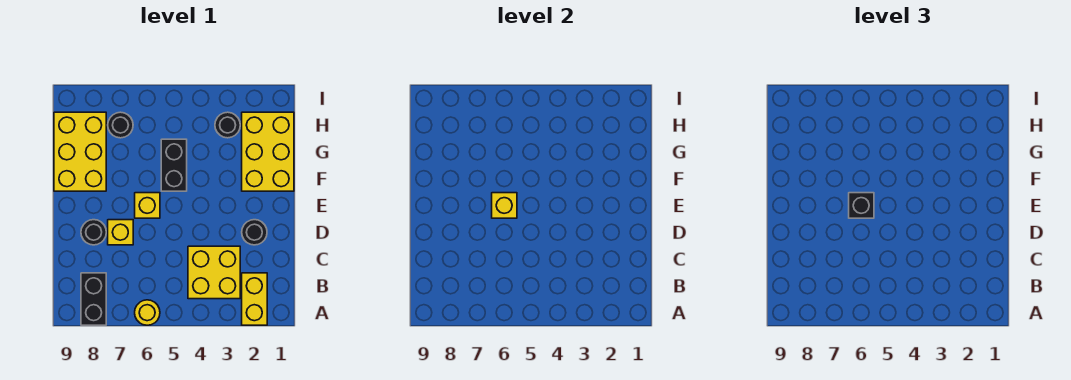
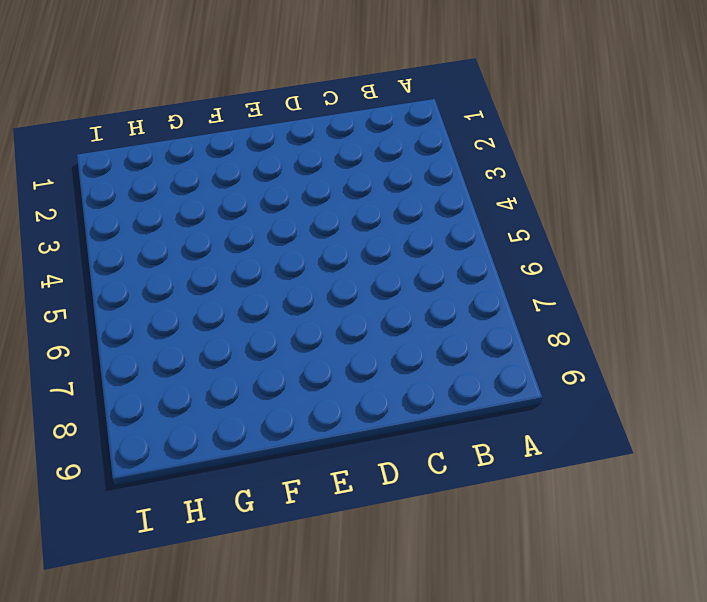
none -> yellow 1x2 brick [242,273,267,325]
none -> yellow 1x1 round brick [135,300,160,325]
none -> black 1x2 brick [81,273,106,325]

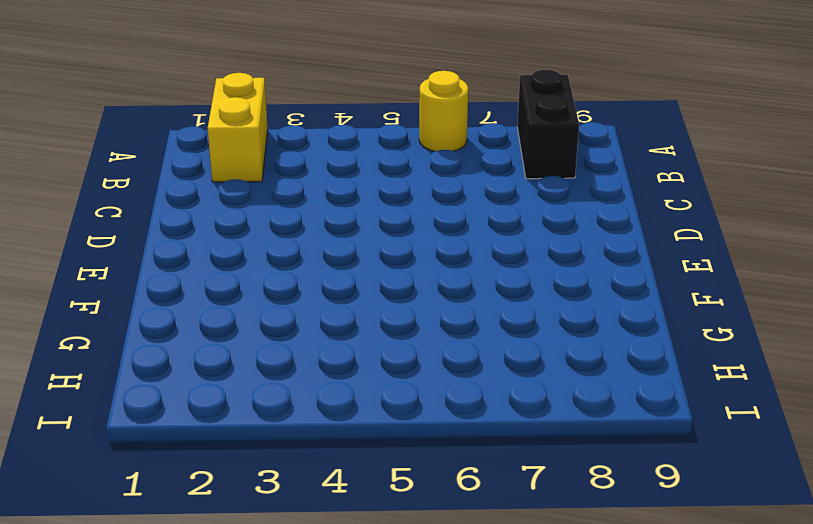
none -> yellow 2x2 brick [188,246,240,299]
none -> black 1x1 round brick [242,220,267,245]
none -> yellow 1x1 brick [108,220,133,245]

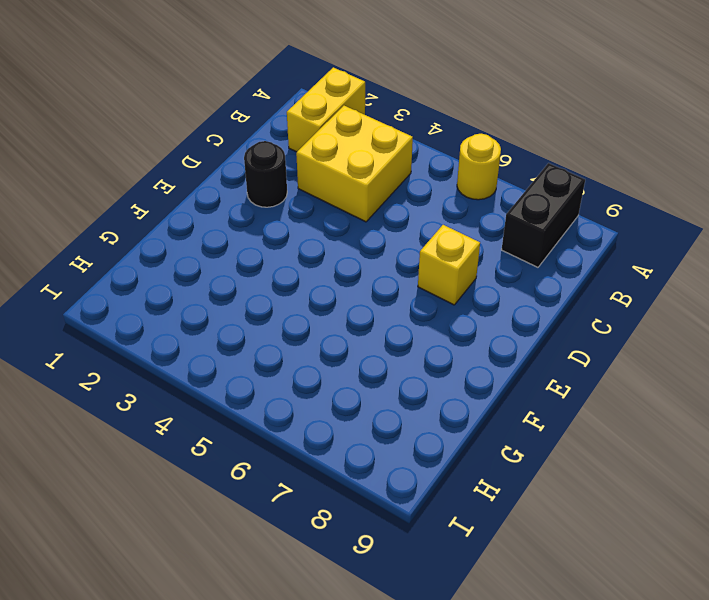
none -> black 1x1 round brick [81,220,106,245]
none -> yellow 1x1 brick [135,193,160,218]
none -> yellow 2x3 brick [242,112,294,191]

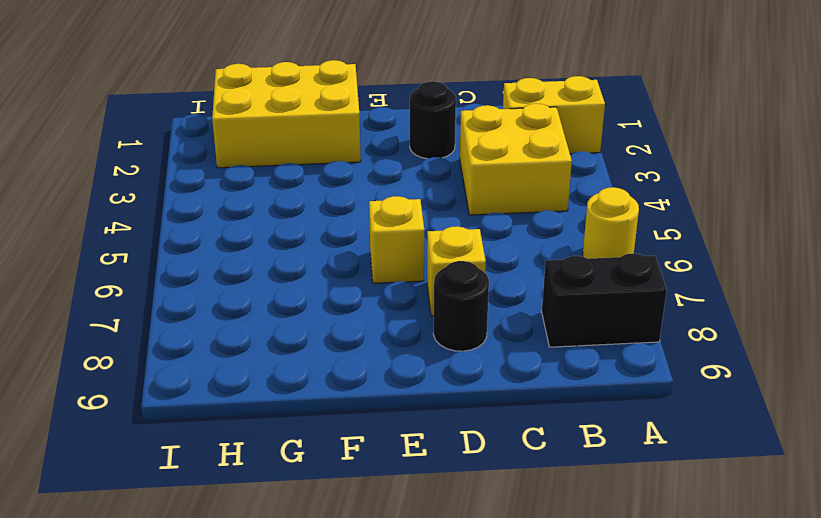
none -> black 1x2 brick [161,139,187,191]
none -> yellow 2x3 brick [54,112,106,191]
none -> black 1x1 round brick [215,112,240,138]

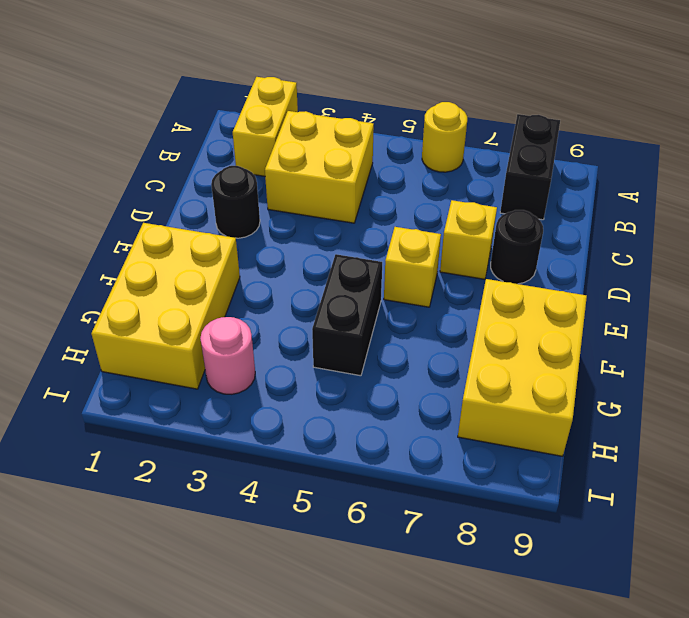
pink 1x1 round brick [200,317,255,394] -> black 1x1 round brick [215,112,240,138]
none -> black 1x1 round brick [108,112,133,138]
none -> yellow 1x1 brick [492,193,517,218]
none -> black 1x1 brick [849,193,874,218]

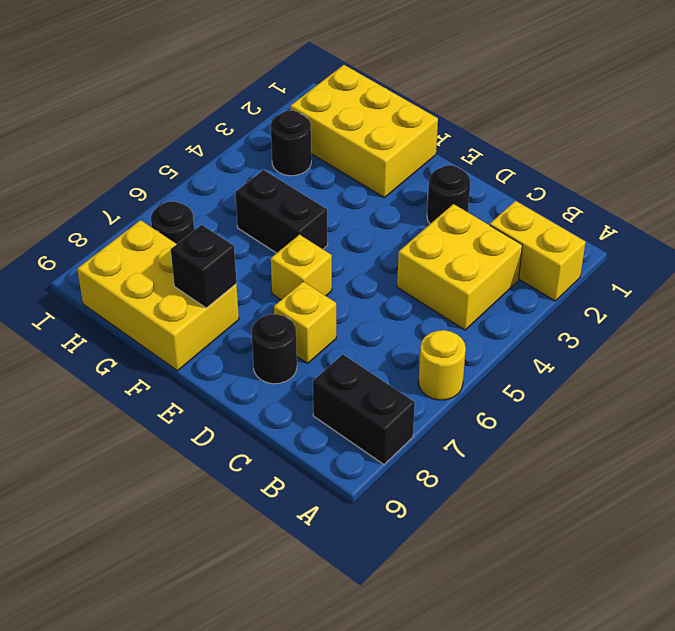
black 1x1 brick [171,225,237,308] -> black 1x1 brick moved to [849,193,874,218]
none -> yellow 1x1 brick [492,193,517,218]

